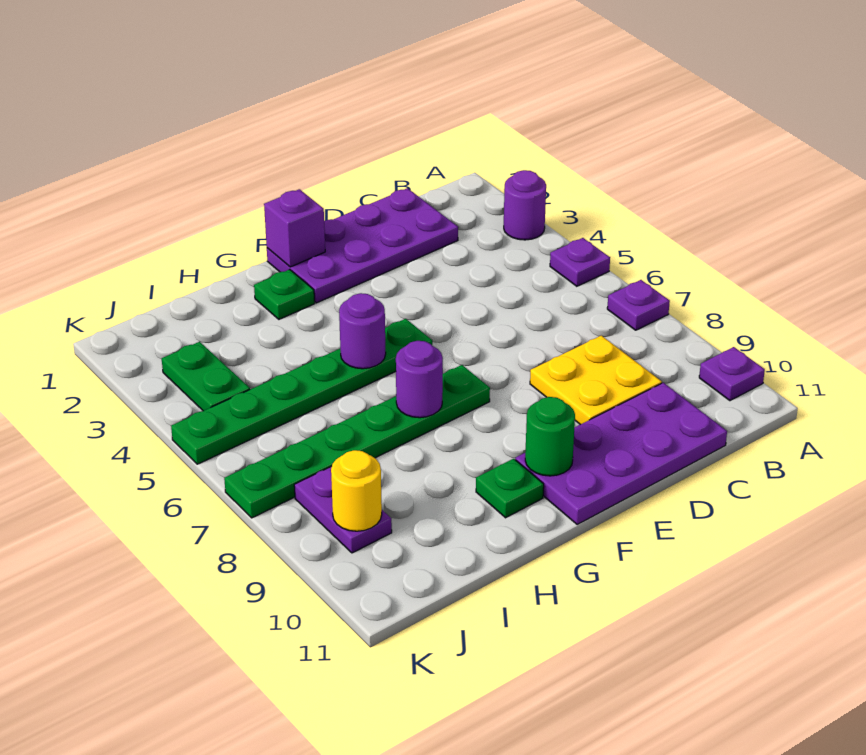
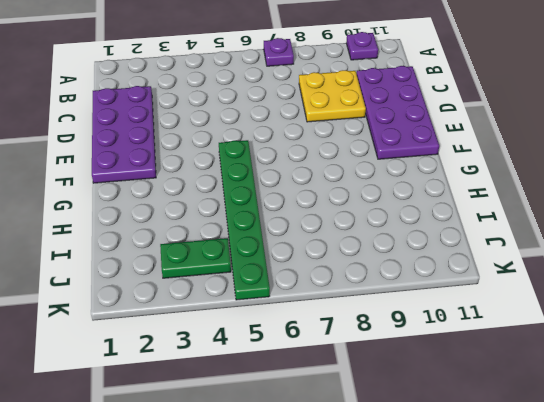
none -> purple 1x1 round brick [504,170,546,240]
none -> purple 1x1 plate [550,238,610,286]
none -> green 1x6 plate [224,365,490,518]

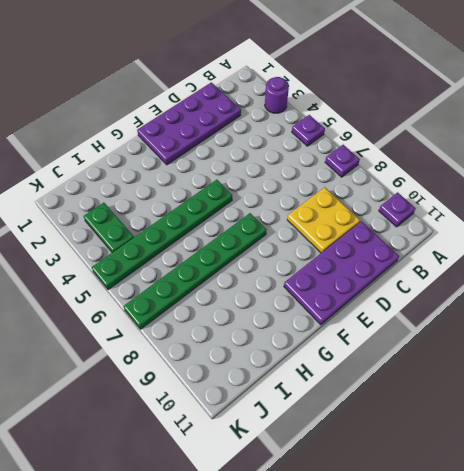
none -> green 1x1 plate [254,269,315,319]
none -> green 1x1 plate [476,459,544,518]
none -> purple 1x2 plate [294,466,392,553]

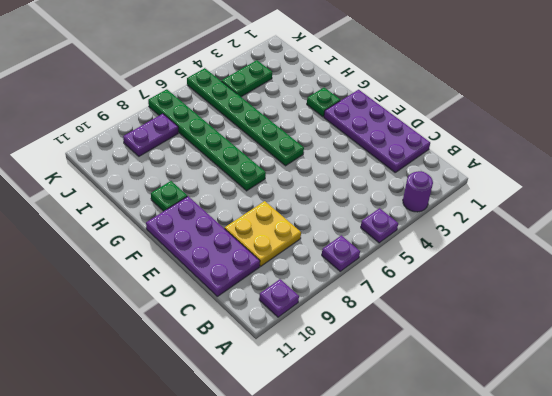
none -> purple 1x1 brick [264,189,325,267]
none -> green 1x1 round brick [525,397,575,476]
none -> purple 1x1 round brick [339,293,386,369]

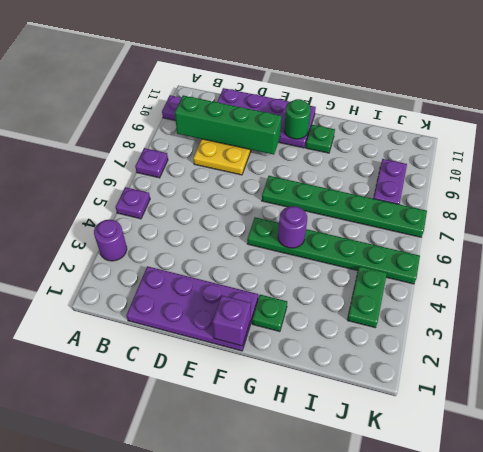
green 1x4 brick [175,95,282,155] -> none
none -> purple 1x1 round brick [396,341,443,418]
none -> yellow 1x1 round brick [331,450,382,531]

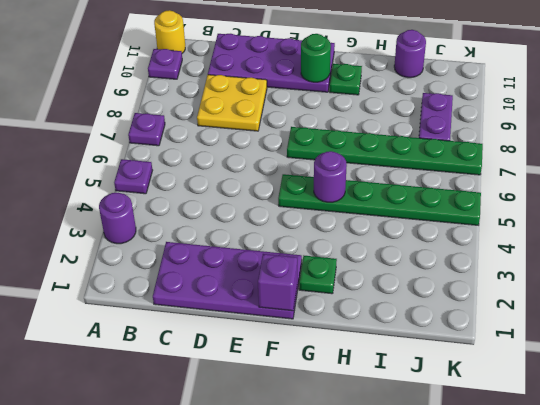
yellow 1x1 round brick [154,10,185,53] -> yellow 1x1 round brick moved to [331,450,382,531]
purple 1x1 round brick [394,30,426,78] -> purple 1x1 round brick moved to [396,341,443,418]
none -> green 1x2 plate [162,342,250,411]

